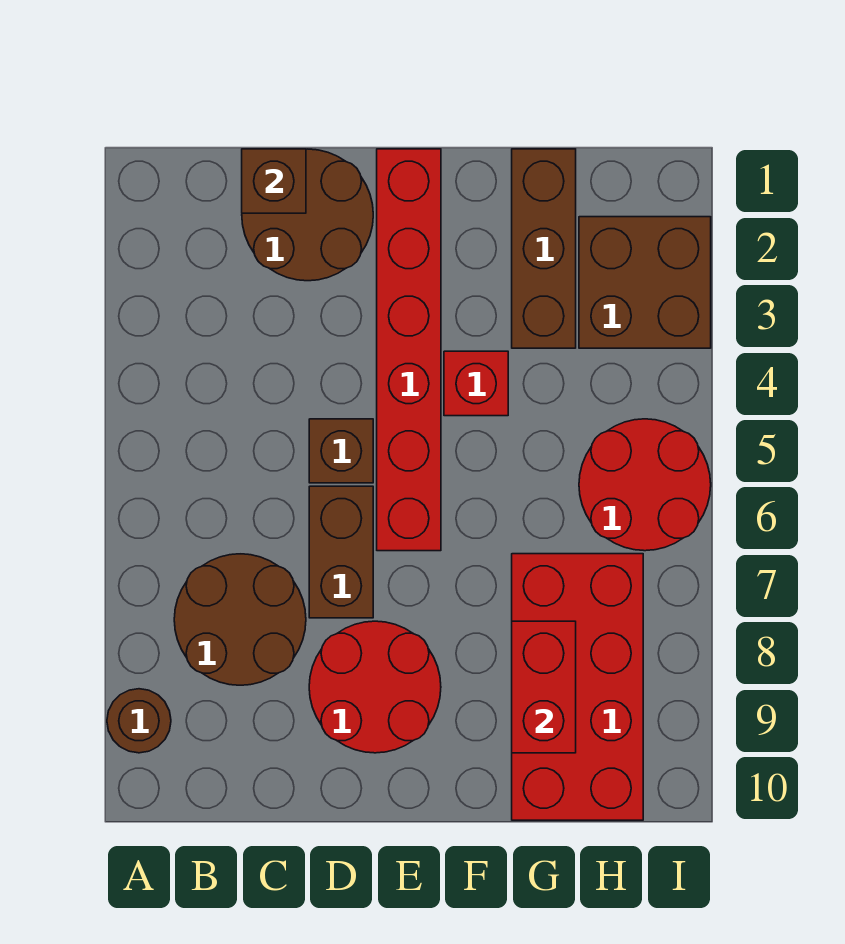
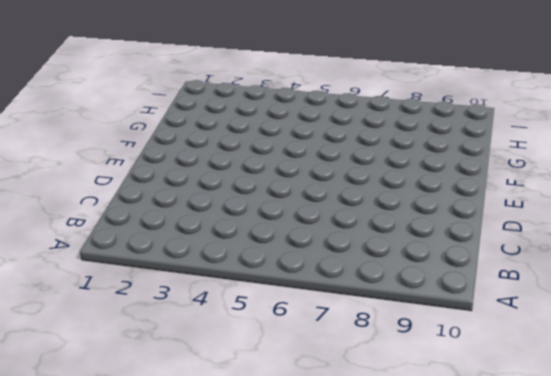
none -> brown 1x1 round brick [107,689,171,753]
none -> brown 2x2 round brick [174,554,306,685]
none -> brown 2x2 round brick [242,149,373,281]

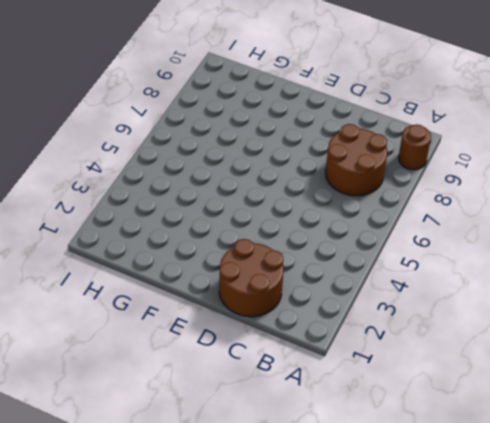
none -> brown 1x1 brick [309,419,373,483]
none -> brown 1x2 brick [309,486,373,618]
none -> red 2x2 round brick [309,621,441,753]

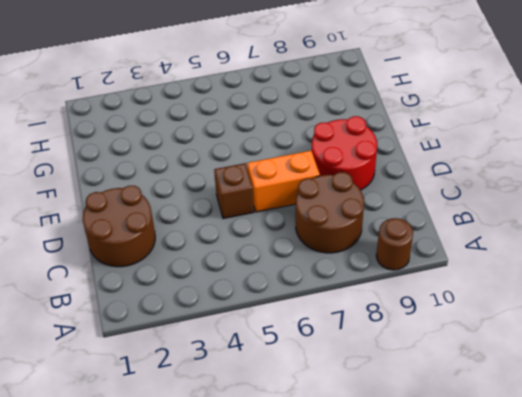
orange 1x2 brick [247,151,320,212] -> brown 1x2 brick [309,486,373,618]
none -> red 1x6 brick [377,149,441,551]
none -> red 1x1 brick [444,351,508,416]
none -> brown 1x3 brick [512,149,576,348]

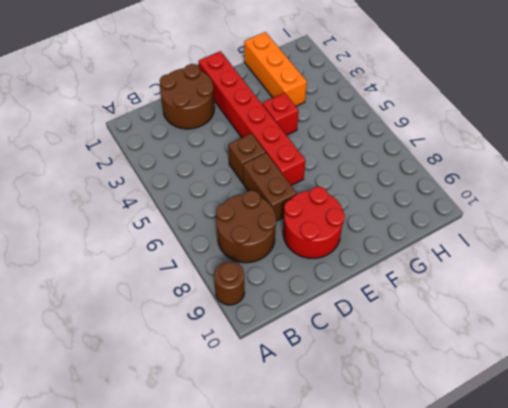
orange 1x3 brick [244,32,307,106] -> brown 1x3 brick [512,149,576,348]
none -> red 2x4 brick [512,554,643,820]
none -> brown 2x2 brick [579,217,711,348]
none -> red 2x2 round brick [579,419,711,551]

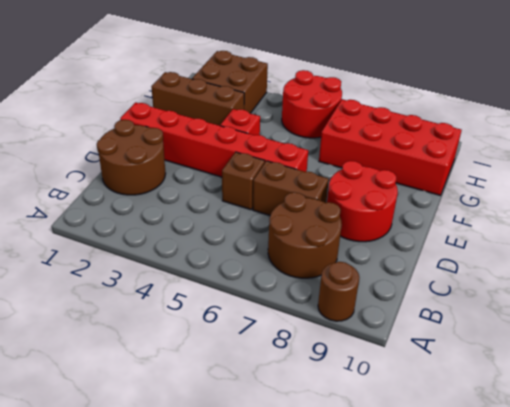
none -> brown 1x1 brick [242,149,306,213]
none -> red 1x2 brick [512,621,576,753]

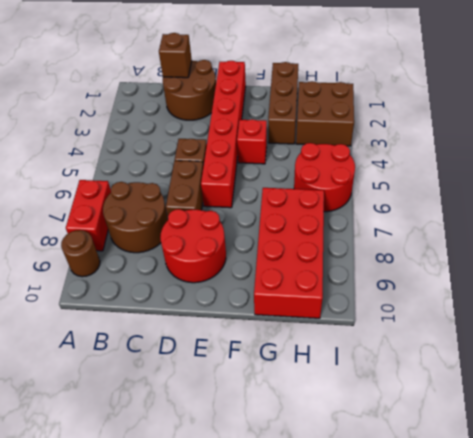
red 1x2 brick [66,180,111,251] -> red 1x2 brick moved to [512,621,576,753]

